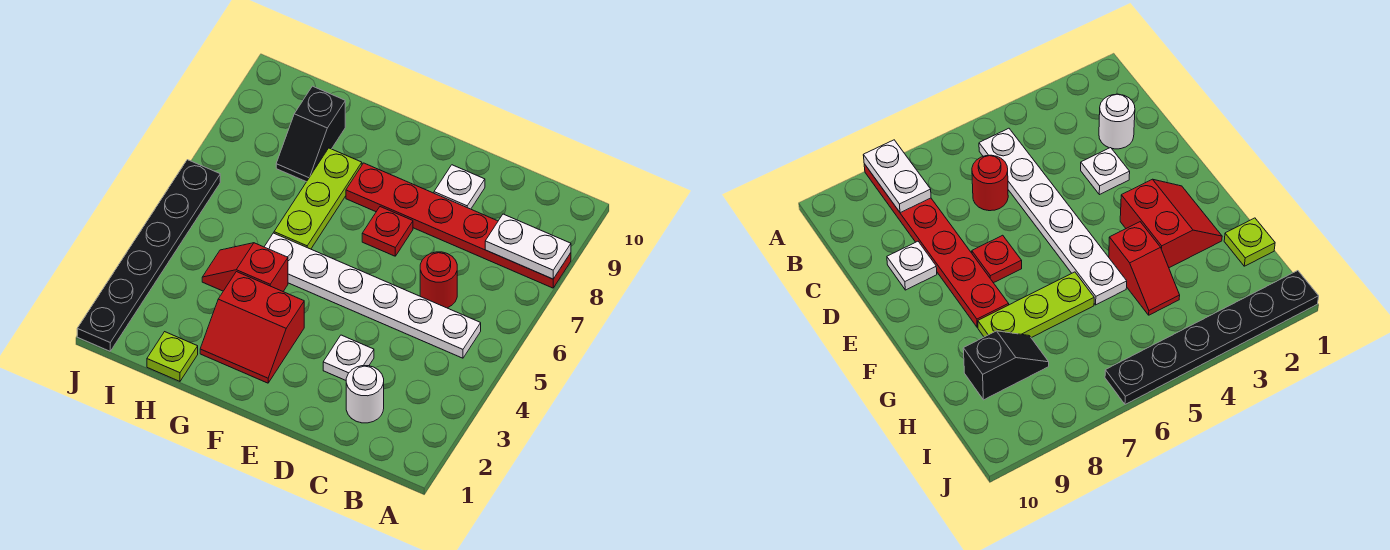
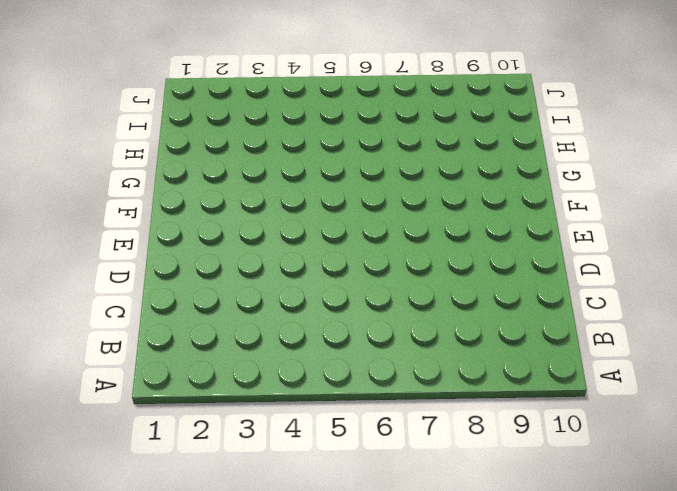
none -> red 1x6 plate [346,163,571,288]
none -> white 1x6 plate [264,233,481,358]
none -> white 1x1 round brick [346,366,384,423]

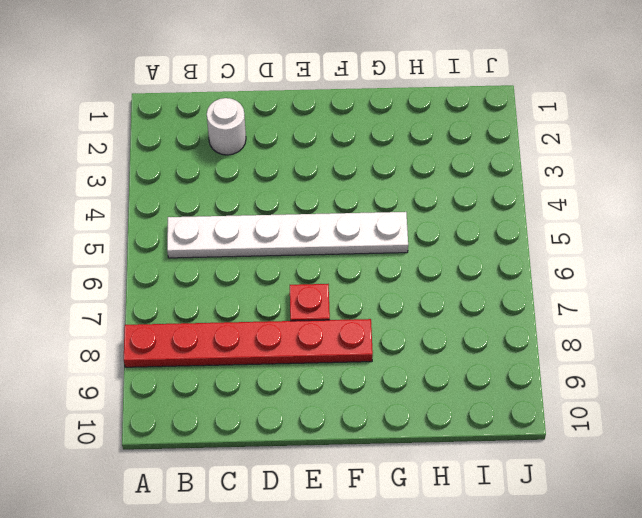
none -> red 1x1 round brick [420,252,457,308]
none -> white 1x1 plate [323,335,374,380]
none -> white 1x1 plate [434,165,485,209]

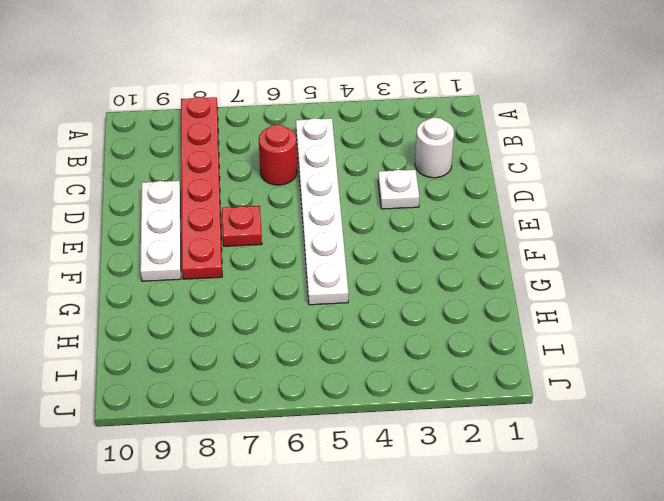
white 1x3 plate [140,181,181,281] -> white 1x1 plate [434,165,485,209]
none -> red 2x2 slope [200,272,304,383]
none -> red 1x2 slope [202,243,288,291]
none -> lime 1x3 plate [274,148,362,249]

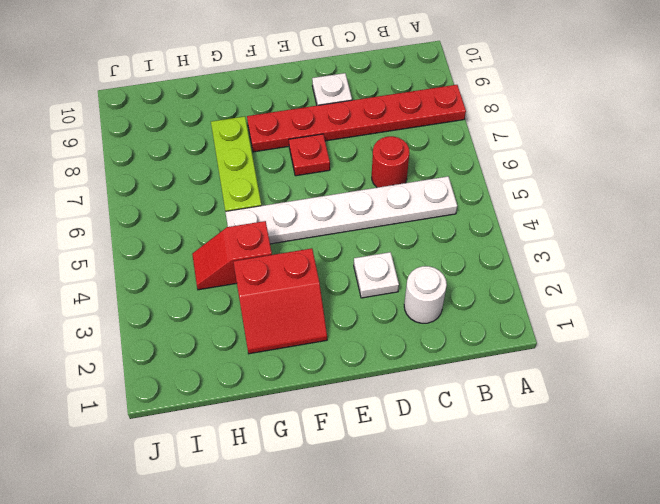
none -> lime 1x1 plate [147,332,198,381]
none -> black 1x2 slope [276,86,345,182]
none -> black 1x6 plate [77,160,220,351]

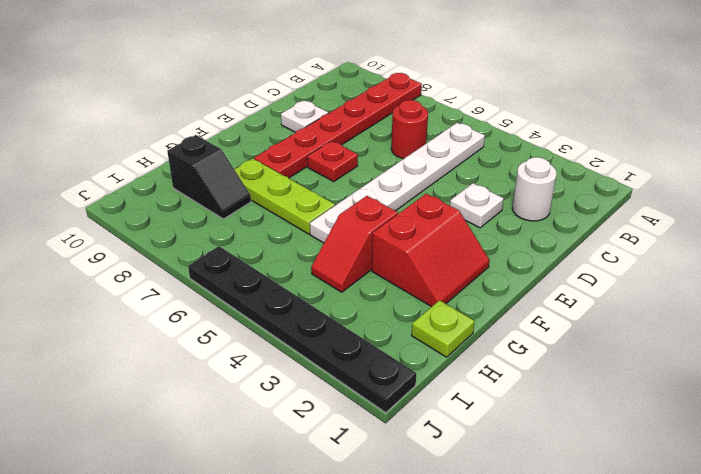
none -> white 1x2 plate [485,214,571,279]

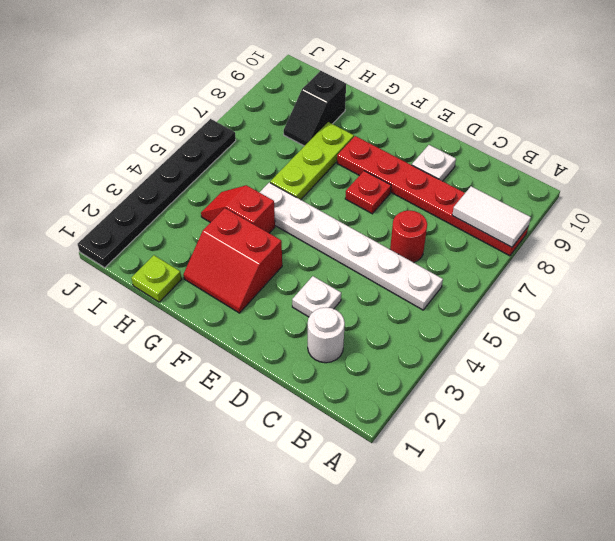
white 1x2 tile [452,186,531,247] -> white 1x2 plate [485,214,571,279]

